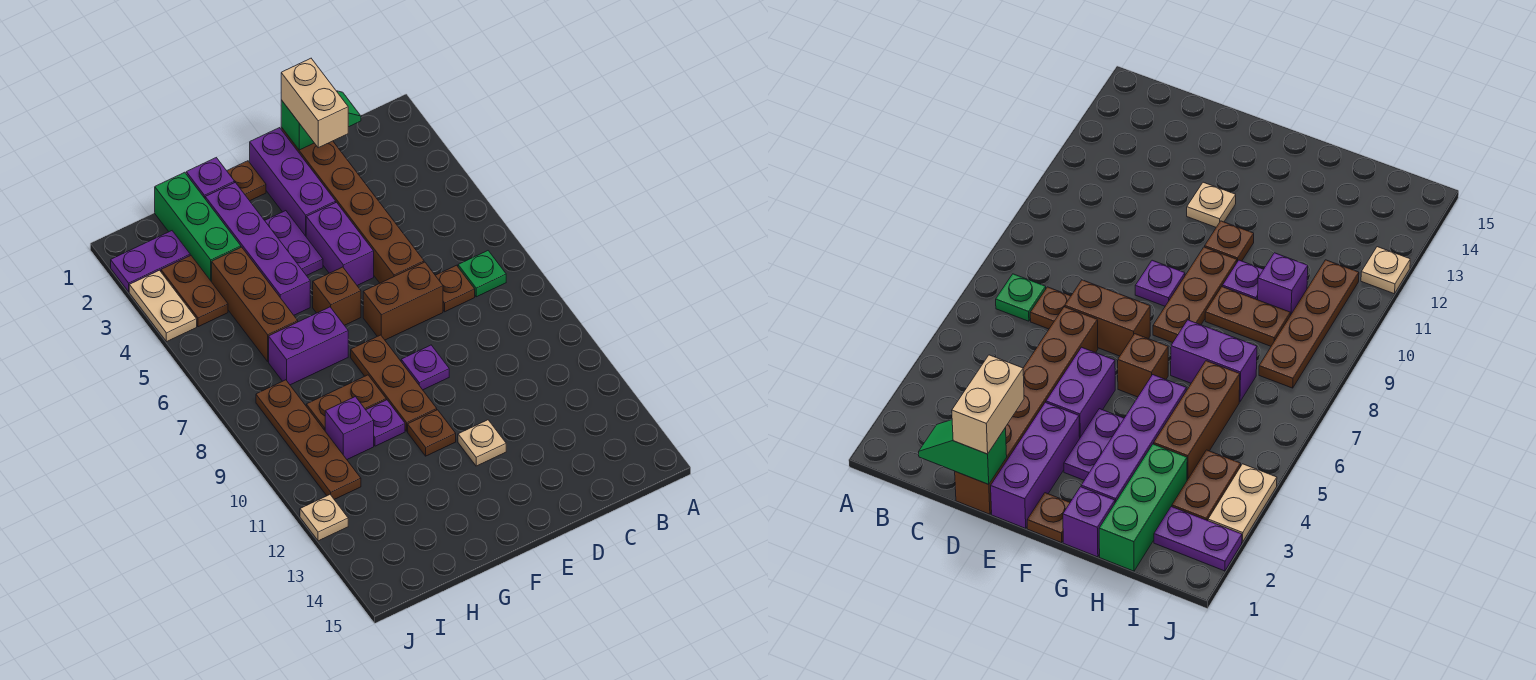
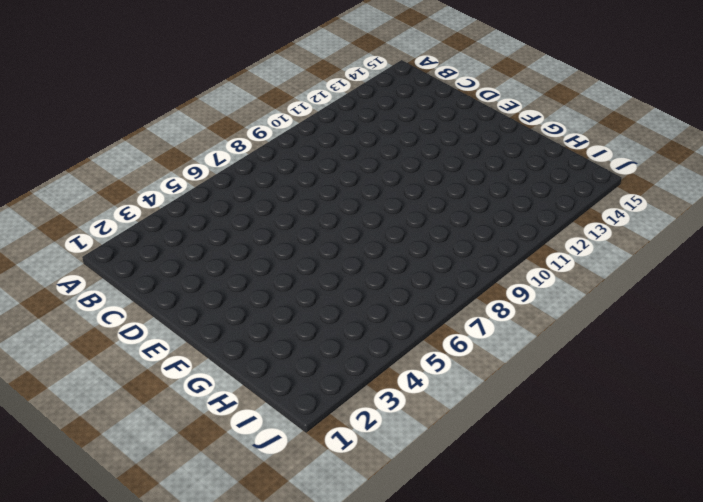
none -> green 1x1 plate [458,251,506,297]
none -> brown 1x1 plate [435,265,475,312]
none -> brown 1x6 brick [281,127,424,283]

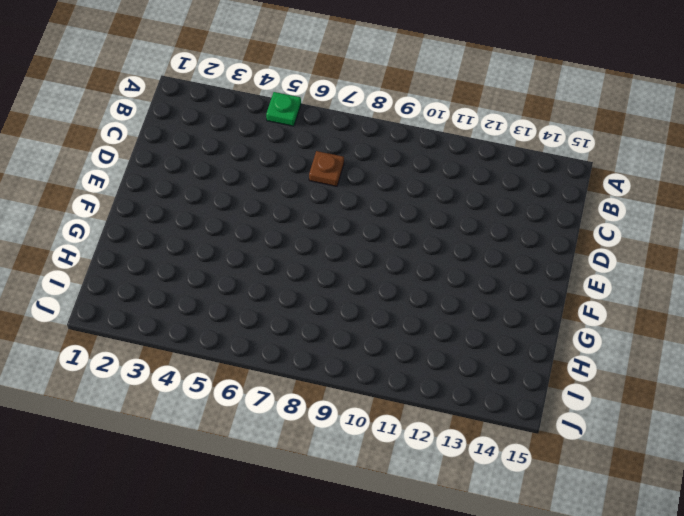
green 1x1 plate [266,92,301,126] -> green 1x1 plate moved to [458,251,506,297]
none -> brown 1x6 brick [281,127,424,283]
none -> brown 1x2 brick [363,262,443,340]
none -> purple 1x3 brick [250,128,336,236]

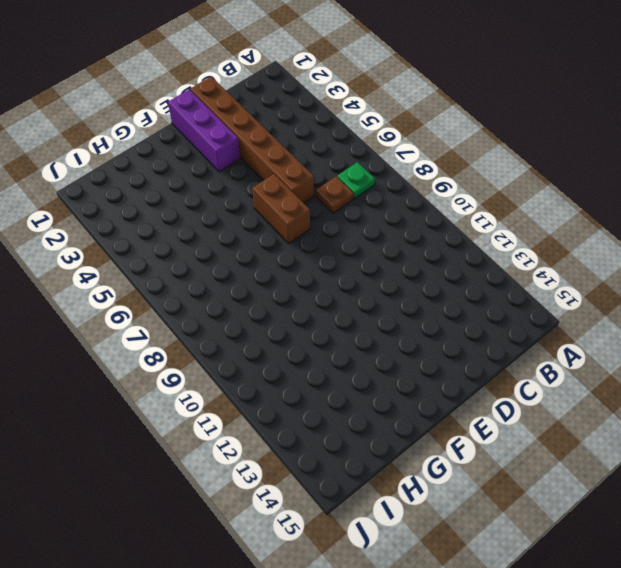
brown 1x2 brick [252,174,310,243] -> brown 1x2 brick turned to [363,262,443,340]
none -> purple 1x2 brick [306,202,374,285]
none -> purple 1x1 plate [401,345,449,390]
none -> tan 1x1 plate [458,420,506,466]

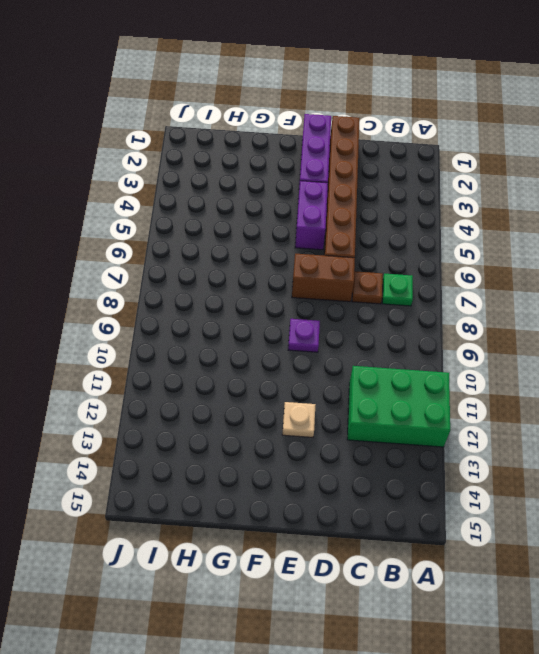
green 2x3 brick [347,366,450,447] -> none
none -> brown 1x1 plate [227,161,266,201]
none -> purple 1x2 plate [265,211,323,276]
none -> brown 1x1 brick [313,267,361,325]

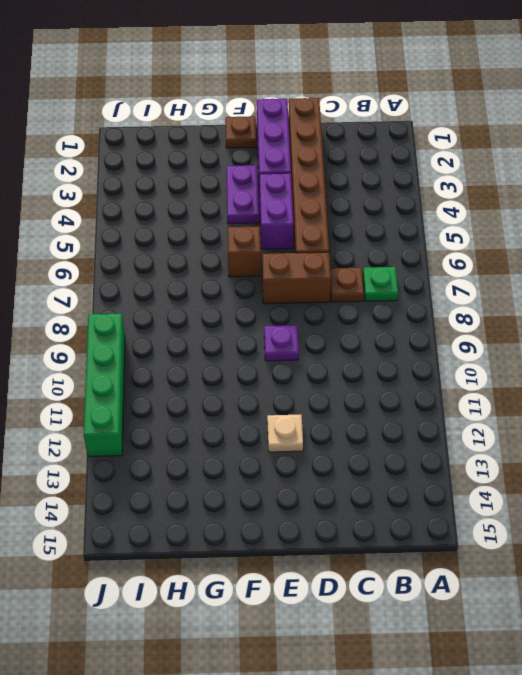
green 1x4 brick [84,314,125,457] -> tan 1x1 plate [300,495,348,541]
none -> brown 1x3 plate [351,335,437,431]
none -> brown 1x1 plate [408,410,456,456]
none -> purple 1x1 brick [186,158,234,198]

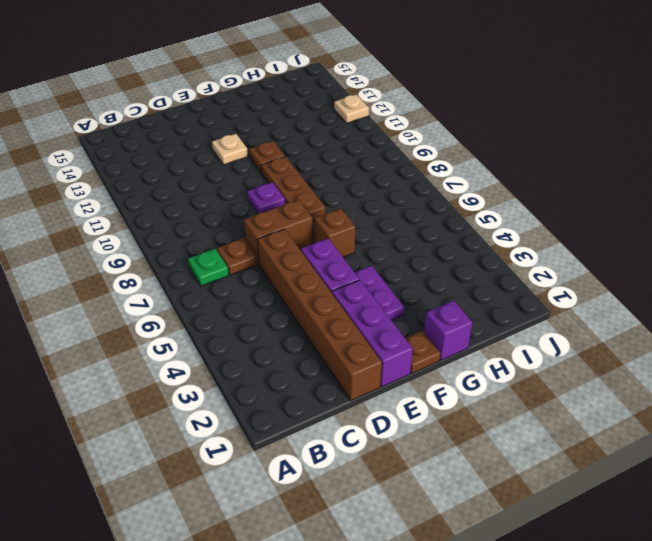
none -> purple 1x4 brick [205,183,310,315]
none -> purple 1x2 brick [269,307,348,385]
none -> brown 1x2 plate [306,375,386,430]

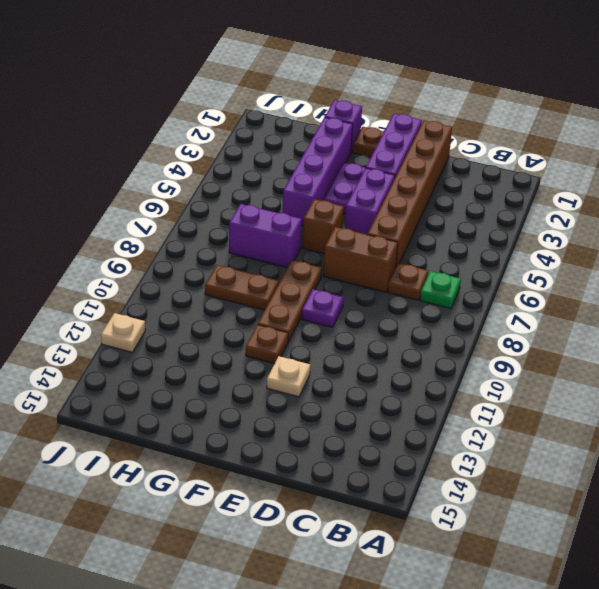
none -> purple 1x1 plate [366,400,405,446]
none -> green 1x3 brick [155,172,241,282]
none -> brown 1x3 brick [212,247,298,361]

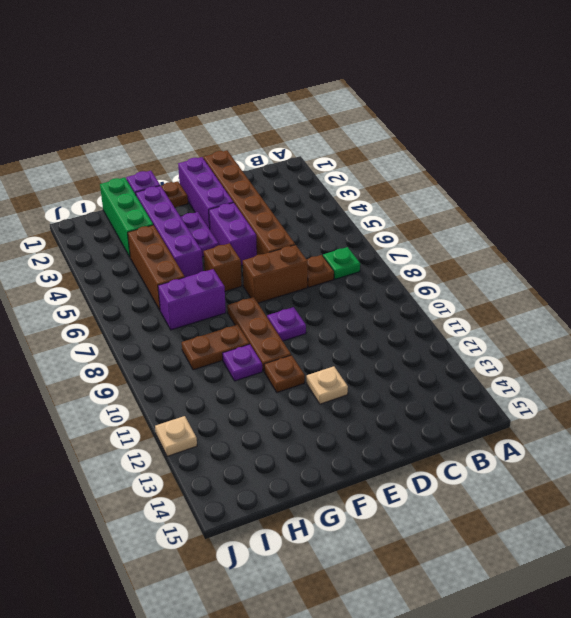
none -> purple 1x1 brick [325,397,374,459]
none -> purple 1x2 plate [111,231,190,292]
none -> brown 1x2 plate [161,255,228,327]

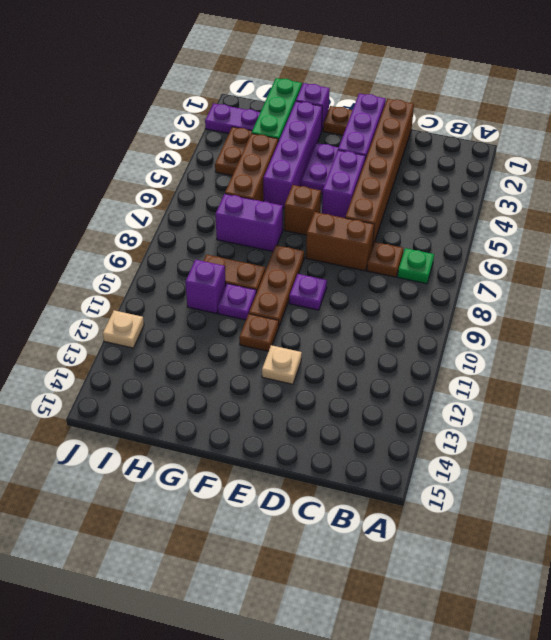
none -> brown 1x4 plate [256,380,361,499]
none -> tan 1x2 plate [129,270,197,342]
none -> green 1x2 slope [281,91,361,150]

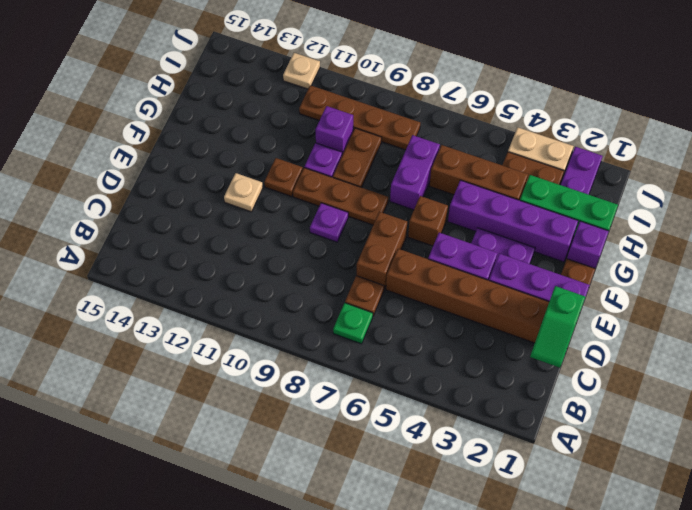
none -> tan 1x2 brick [281,58,348,148]

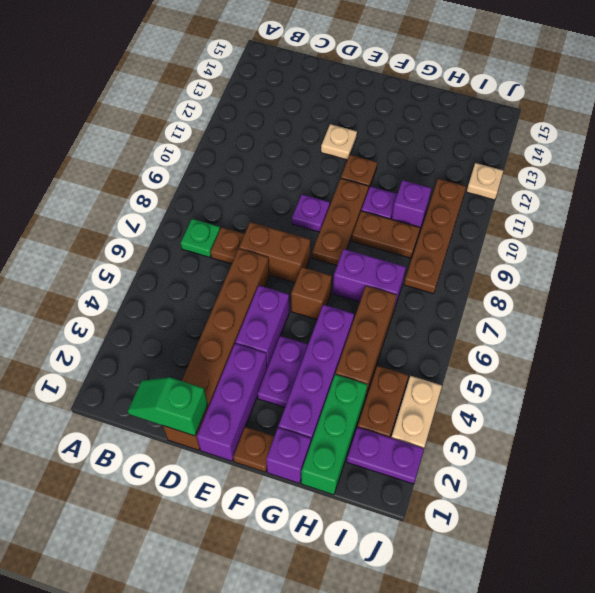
none -> tan 1x2 brick [281,58,348,148]

